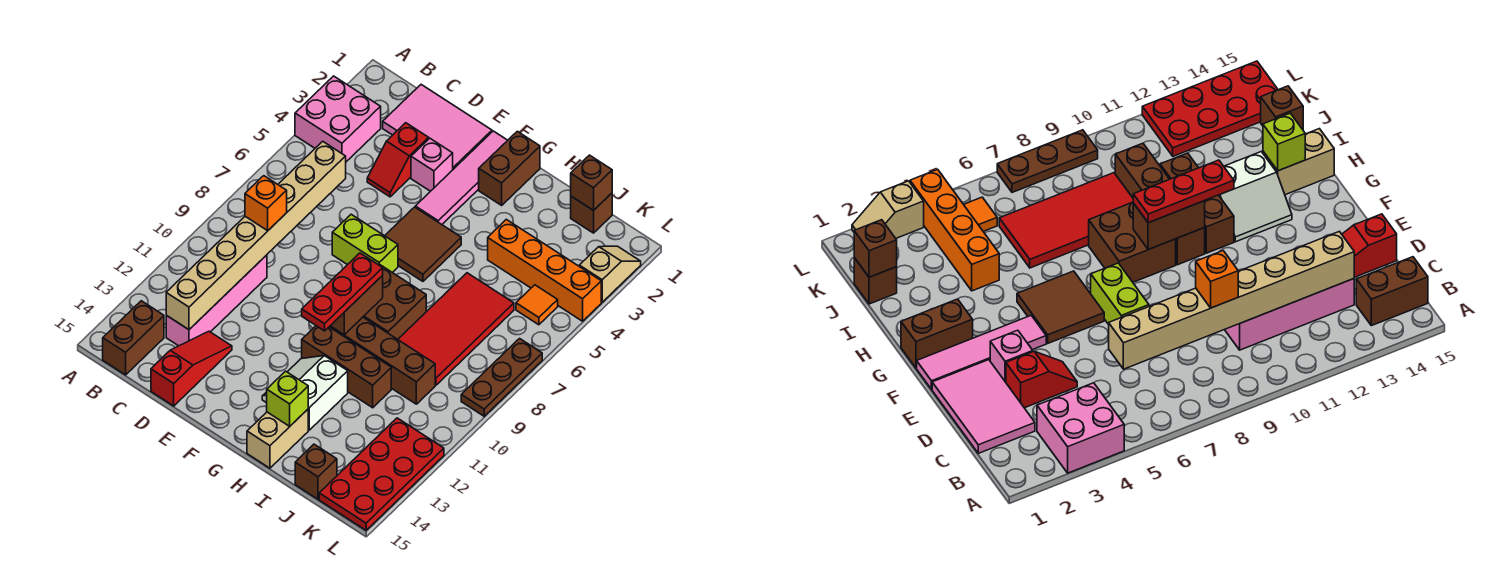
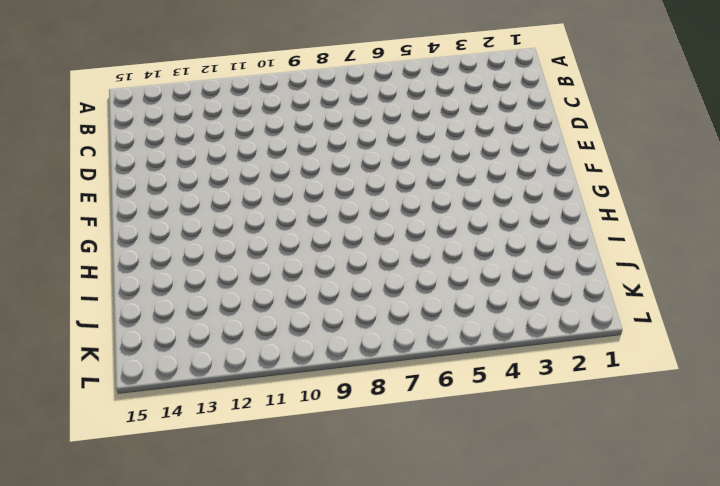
none -> pink 2x2 brick [295,76,381,162]
none -> brown 1x2 brick [103,301,164,375]
none -> pink 2x3 tile [383,85,492,169]
none -> pink 1x4 brick [166,255,267,346]

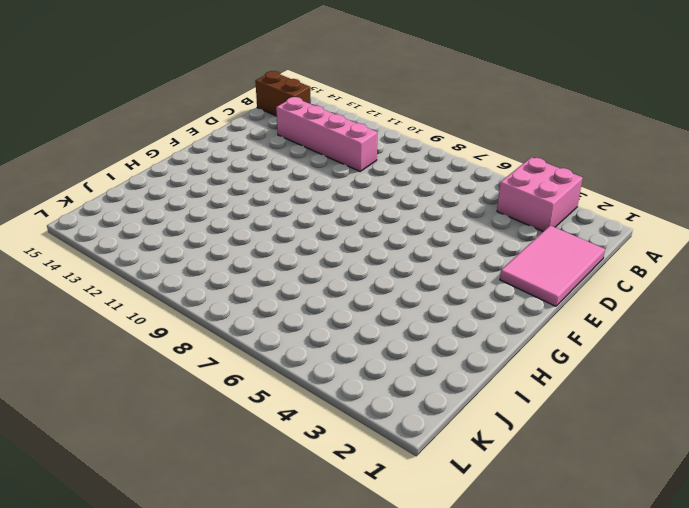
none -> red 1x2 slope [367,123,429,197]
none -> red 1x3 slope [151,331,232,406]
none -> pink 1x1 brick [411,138,453,191]
none -> lime 1x2 brick [332,214,398,272]

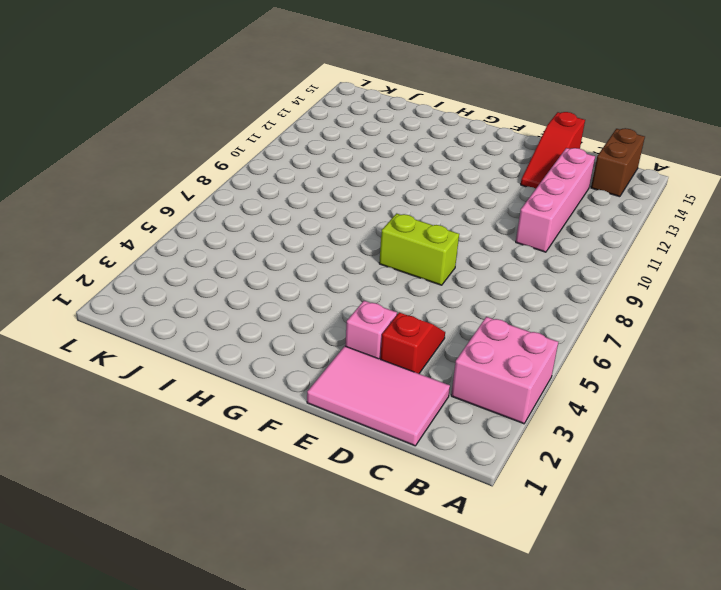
none -> pink 1x4 tile [415,131,508,224]
none -> brown 2x2 tile [385,207,461,281]
none -> brown 1x2 brick [479,131,540,205]
none -> brown 2x2 brick [363,264,426,339]

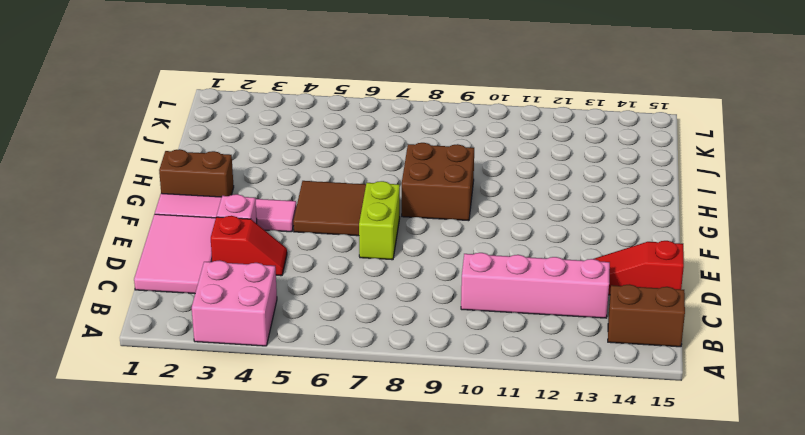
none -> brown 1x4 brick [329,317,435,404]
none -> brown 1x3 brick [302,326,391,408]
none -> white 2x2 slope [262,356,348,430]
none -> tan 1x2 brick [247,409,308,468]

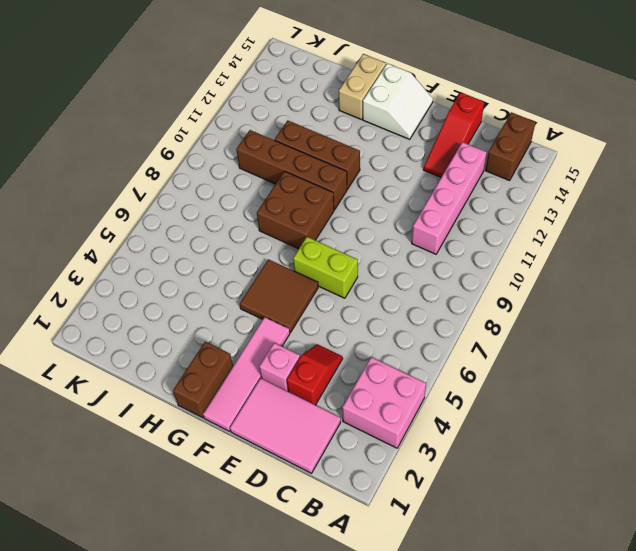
white 2x2 slope [363,63,433,139] -> white 2x2 slope moved to [262,356,348,430]
none -> orange 1x4 brick [488,219,601,321]
none -> red 2x4 tile [398,273,514,385]
none -> brown 1x1 brick [571,193,612,233]
none -> brown 1x1 brick [295,444,337,499]

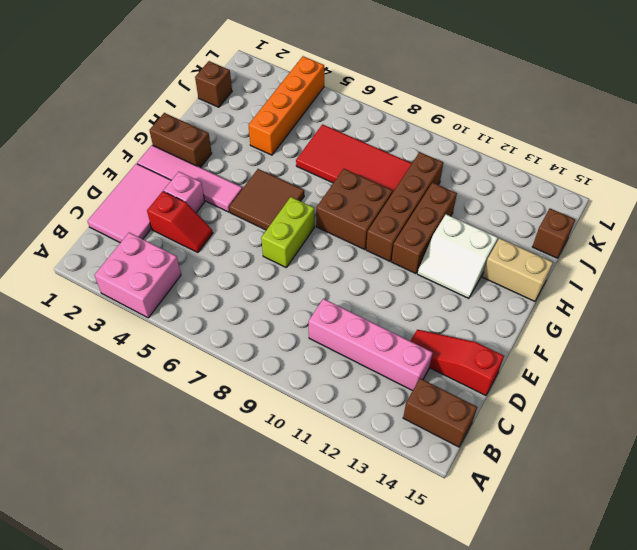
none -> orange 1x1 tile [516,285,558,325]
none -> red 2x4 plate [319,418,444,530]
none -> tan 1x2 slope [579,246,641,302]
none -> brown 1x3 plate [461,339,542,416]

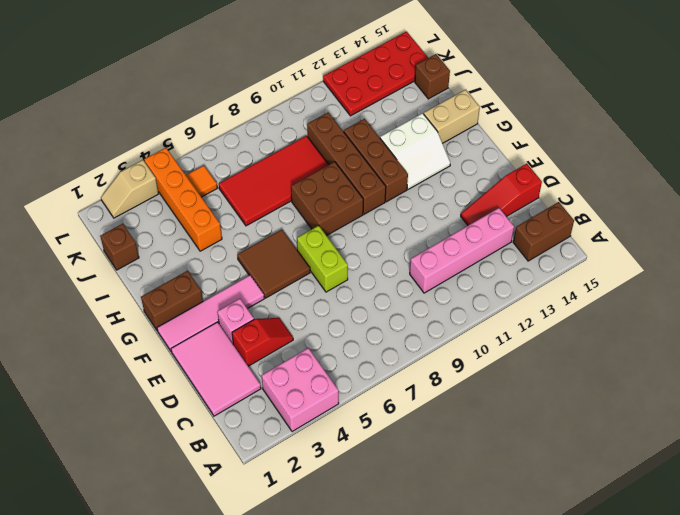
none -> brown 1x3 plate [461,339,542,416]
none -> tan 1x8 brick [166,141,346,330]
none -> brown 1x2 brick [331,275,383,335]
none -> lime 1x1 brick [267,371,308,426]

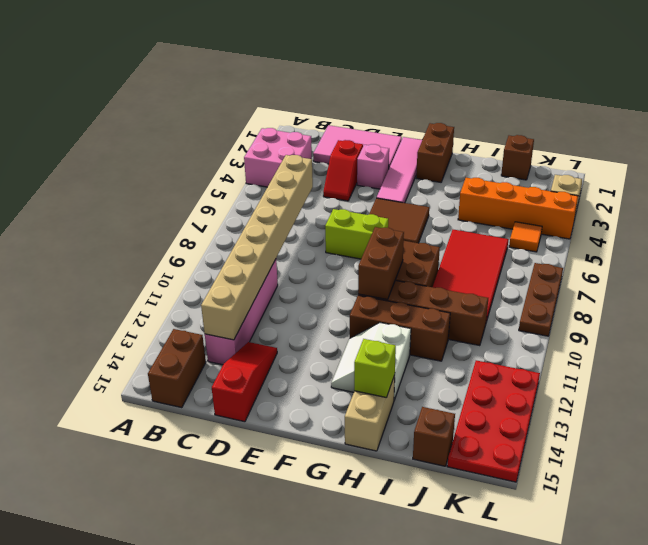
none -> brown 1x1 brick [571,155,612,210]
none -> orange 1x1 brick [245,176,287,231]
none -> red 1x3 plate [302,253,383,331]

